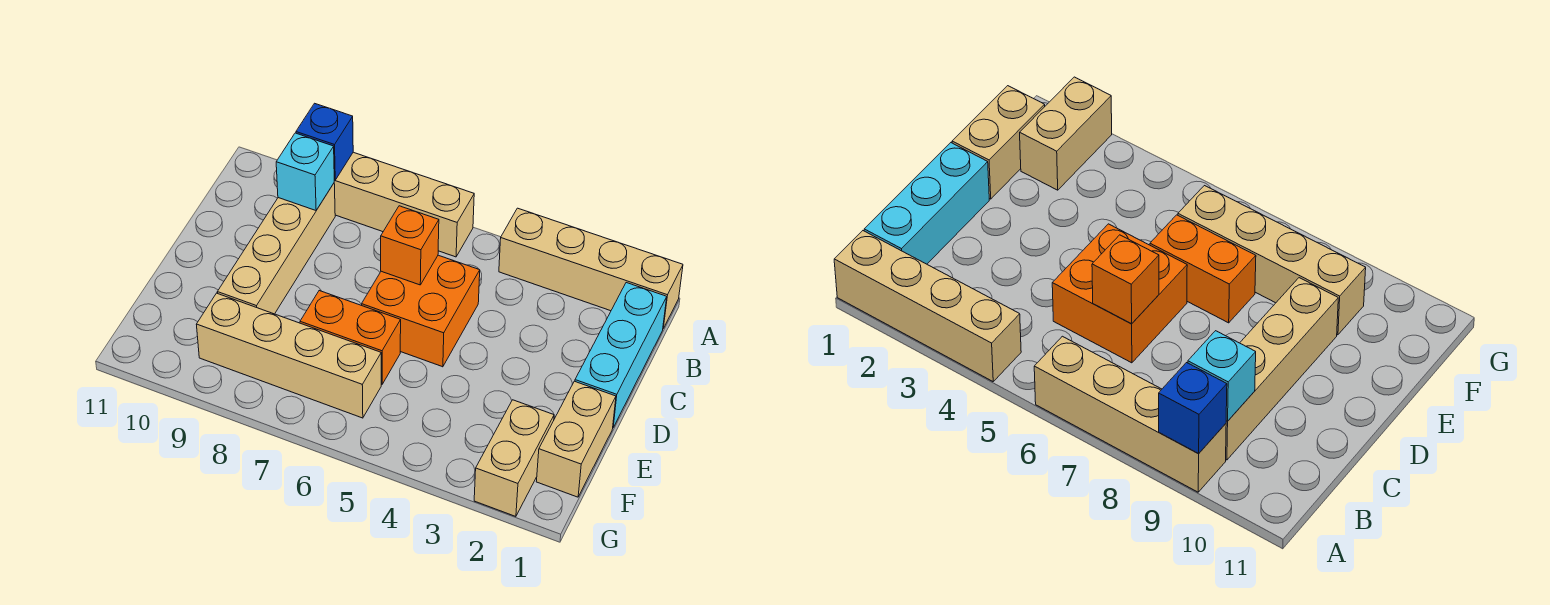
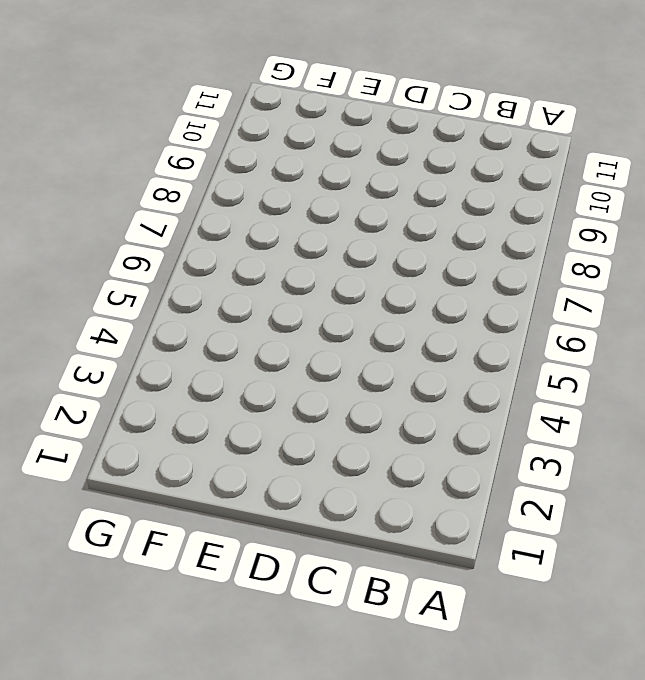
none -> tan 1x4 brick [499,208,683,328]
none -> tan 1x4 brick [334,152,474,257]
none -> cyan 1x3 brick [575,283,667,427]

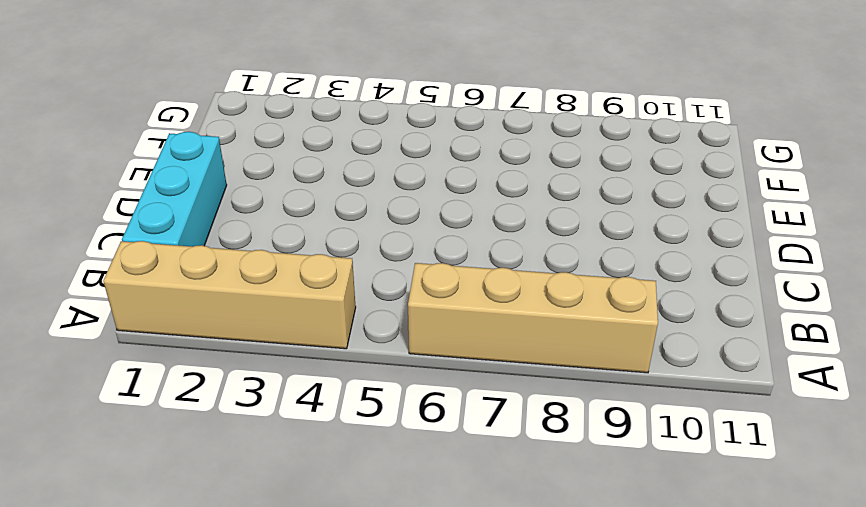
none -> tan 1x4 brick [217,184,335,314]
none -> orange 2x2 brick [362,255,480,367]
none -> tan 1x2 brick [536,381,616,497]

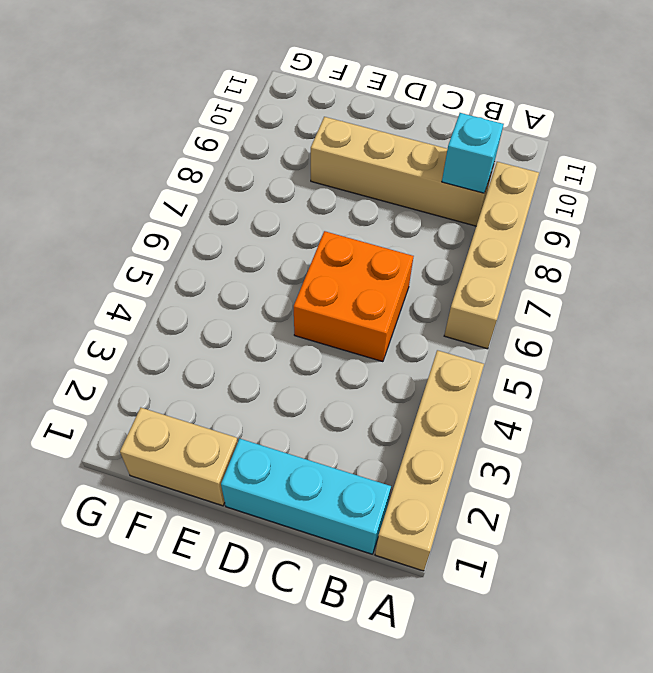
none -> orange 1x2 brick [300,291,401,384]
none -> tan 1x2 brick [474,400,554,516]
none -> tan 1x4 brick [196,293,381,418]

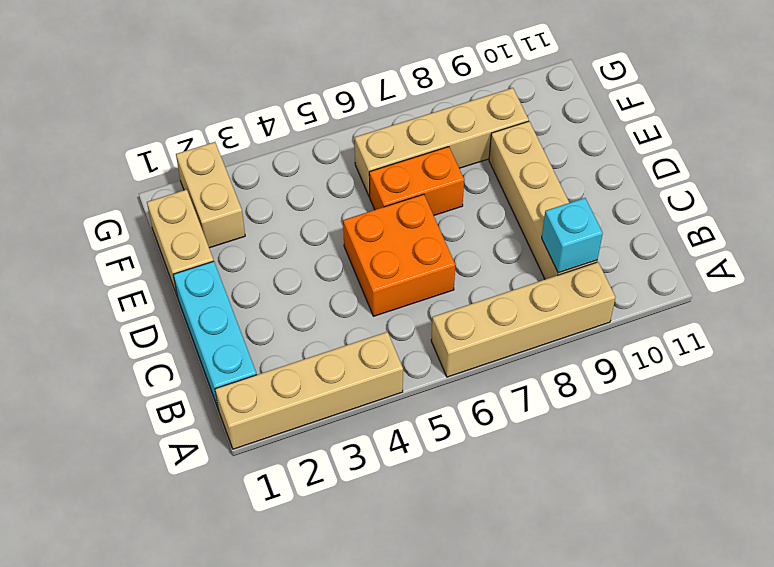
none -> blue 1x1 brick [296,103,353,180]
none -> orange 1x1 brick [381,206,439,285]

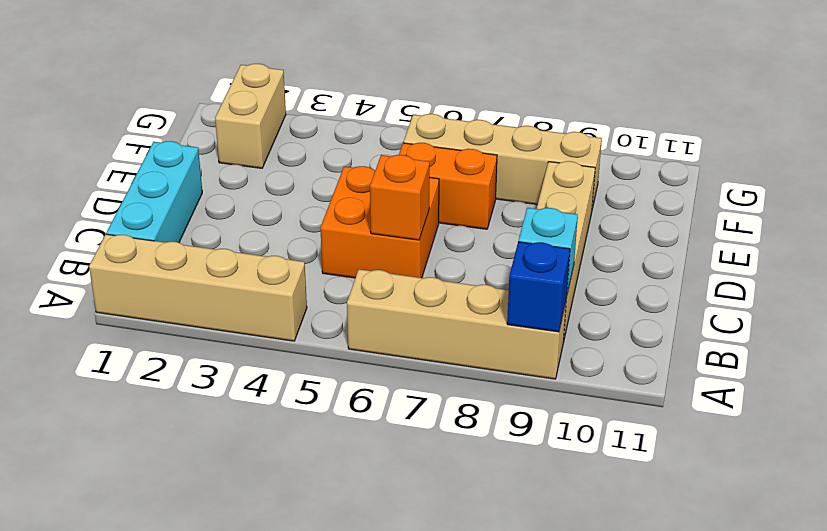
none -> tan 1x2 brick [536,381,616,497]

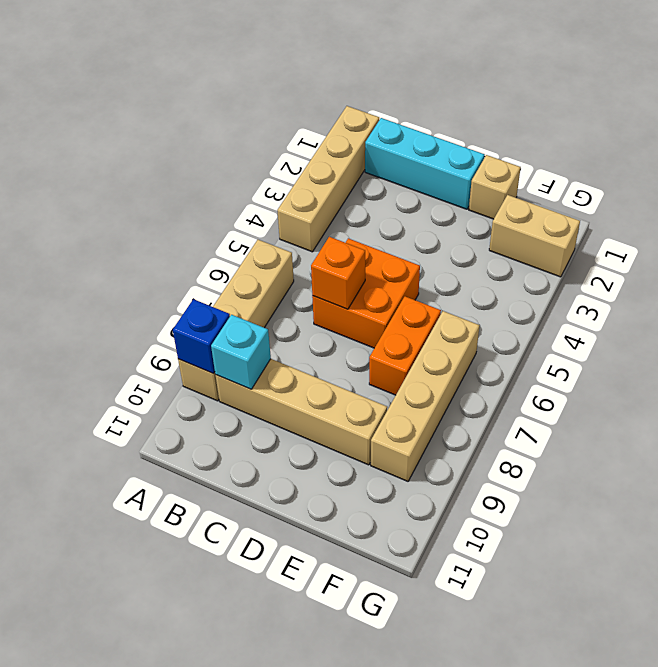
tan 1x1 brick [469,155,521,219] -> tan 1x2 brick [536,381,616,497]

